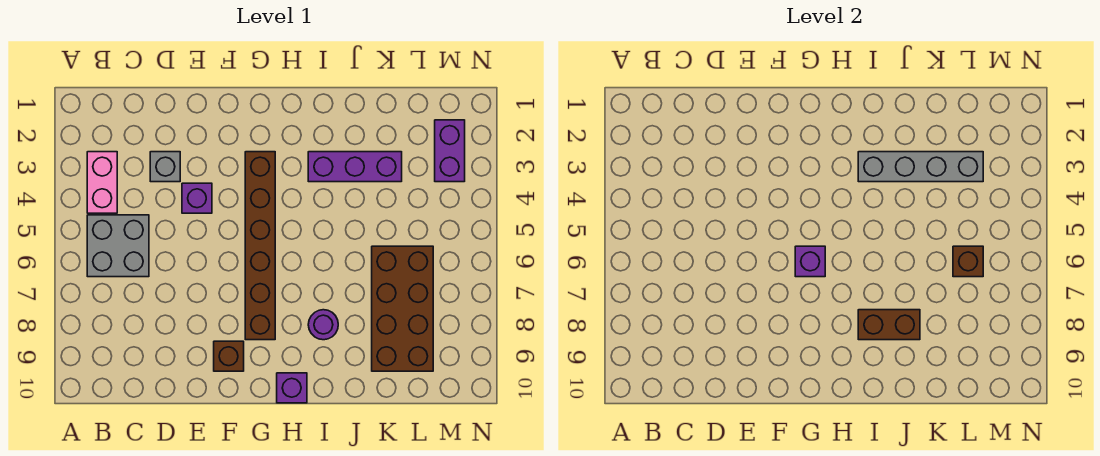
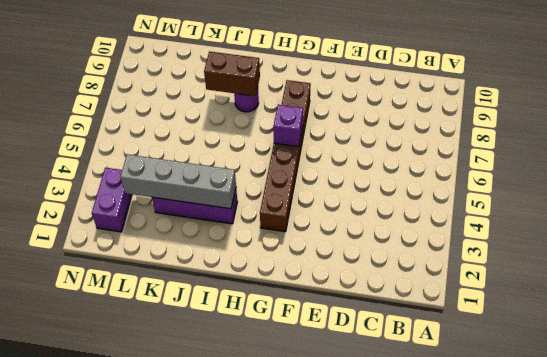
none -> pink 1x2 brick [87,152,117,213]
none -> grey 2x2 brick [87,215,149,277]
none -> grey 1x1 brick [150,152,180,182]

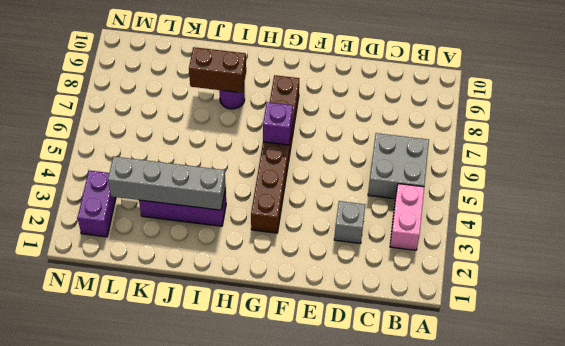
none -> purple 1x1 brick [182,183,212,213]
none -> brown 1x1 brick [214,341,244,371]
none -> purple 1x1 brick [277,373,307,403]

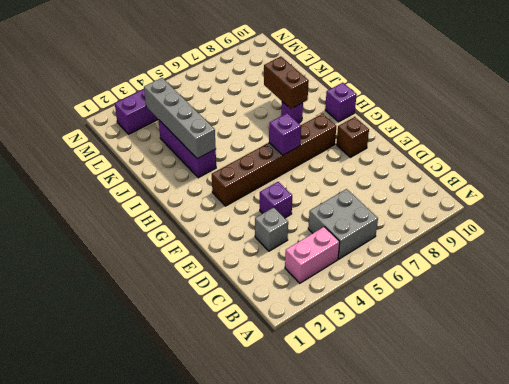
none -> brown 2x4 brick [372,246,433,371]
none -> brown 1x1 brick [953,246,983,277]

